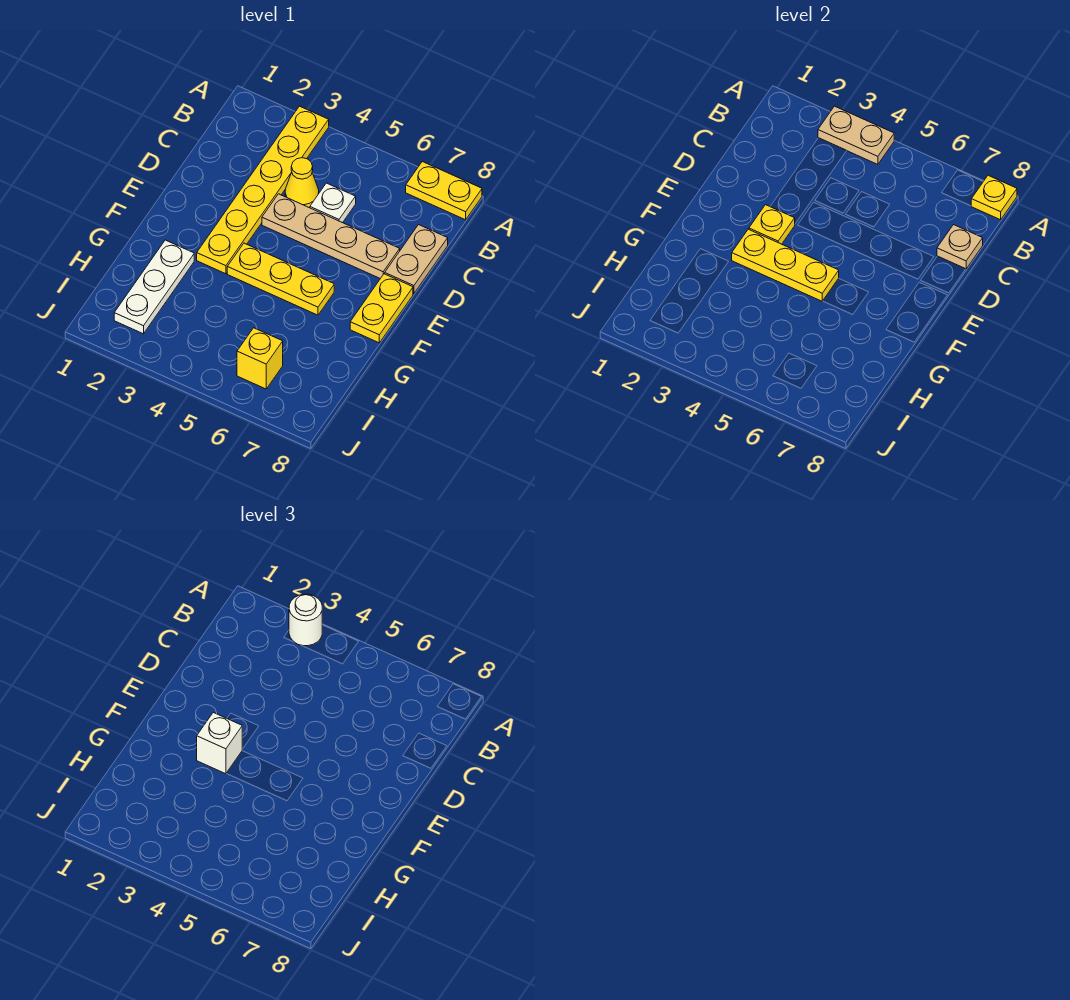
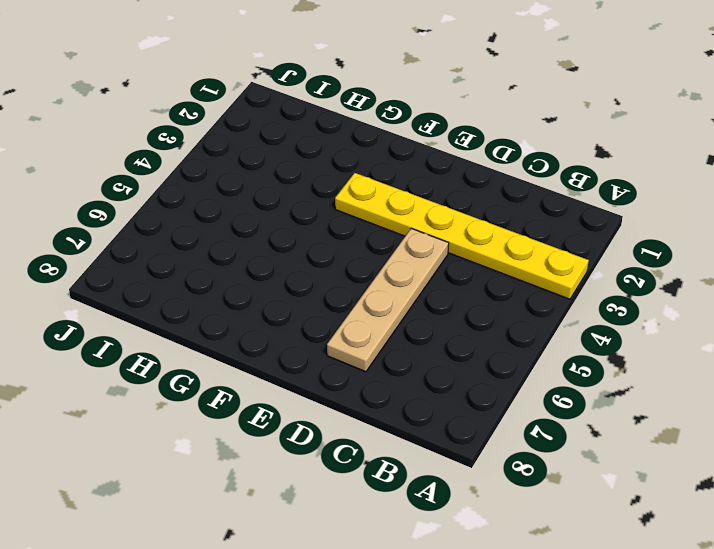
none -> yellow 1x2 plate [406,162,482,220]
none -> yellow 1x1 cone [285,158,319,208]
none -> white 1x1 plate [310,183,356,223]

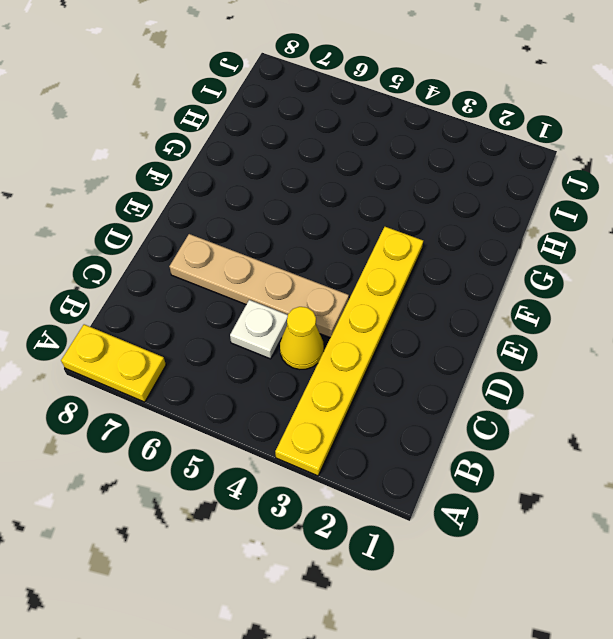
none -> tan 1x2 plate [385,225,448,294]
none -> yellow 1x2 plate [350,274,413,343]
none -> yellow 1x3 plate [227,243,334,315]

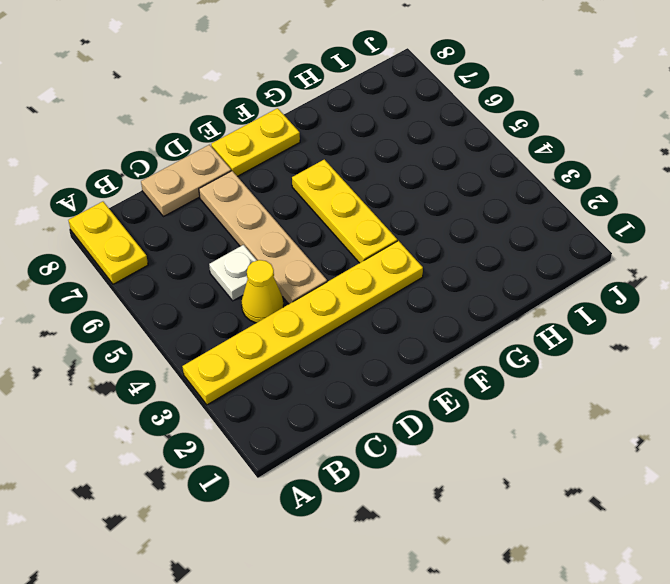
none -> white 1x3 plate [114,240,194,334]
none -> yellow 1x1 brick [237,328,283,389]
none -> tan 1x2 plate [818,106,894,165]

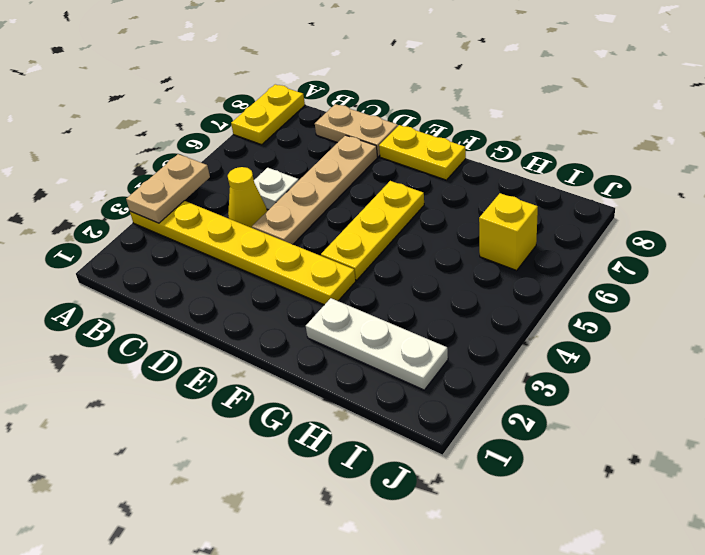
none -> yellow 1x1 plate [971,175,1017,220]
none -> tan 1x1 plate [937,225,983,269]
none -> yellow 1x1 plate [749,205,795,244]

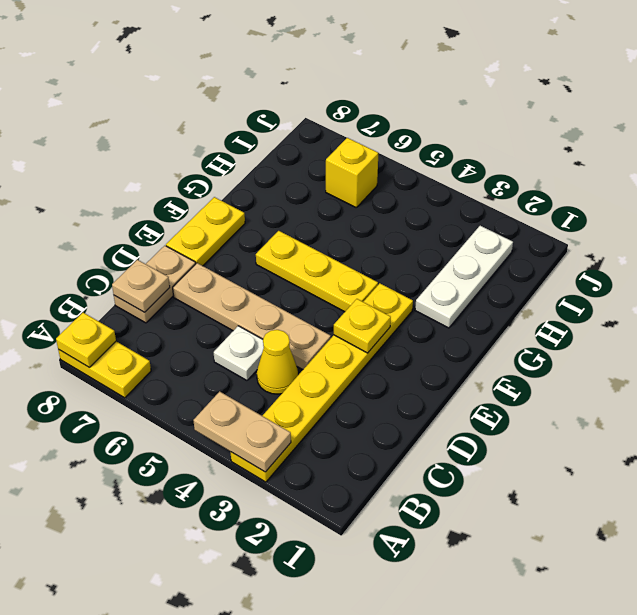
none -> yellow 1x3 plate [732,229,839,301]
none -> white 1x1 round brick [289,594,322,646]
none -> white 1x1 brick [197,713,243,774]

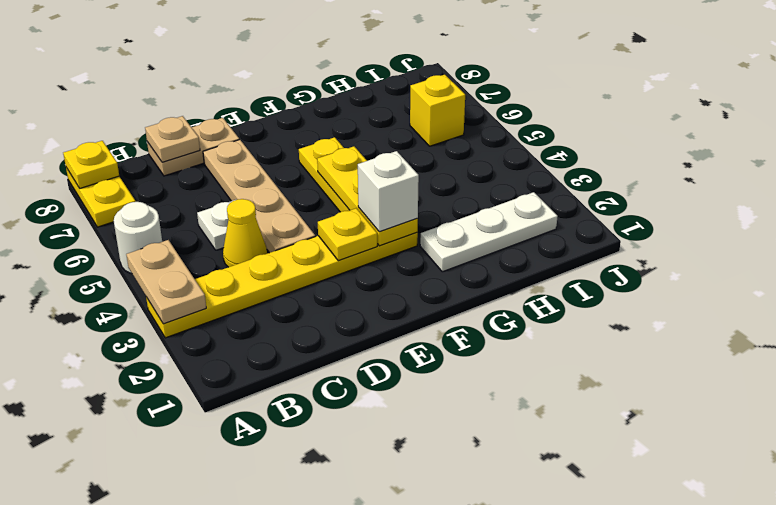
white 1x1 round brick [114,202,162,274] -> white 1x1 round brick moved to [289,594,322,646]
none -> yellow 1x2 plate [350,274,413,343]

